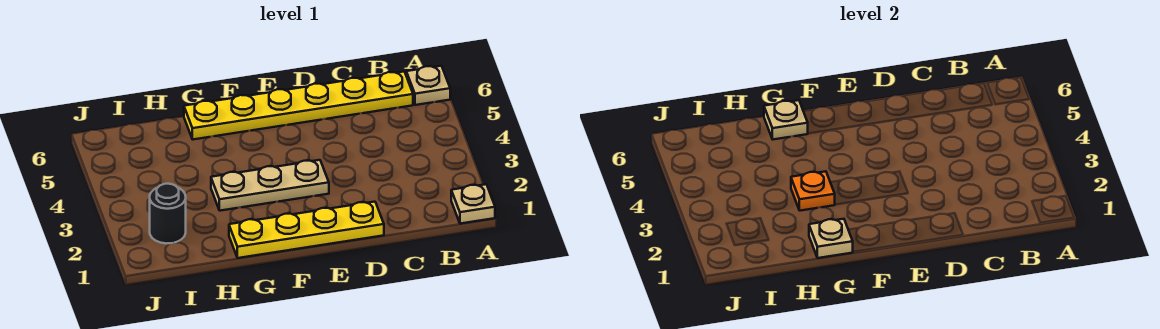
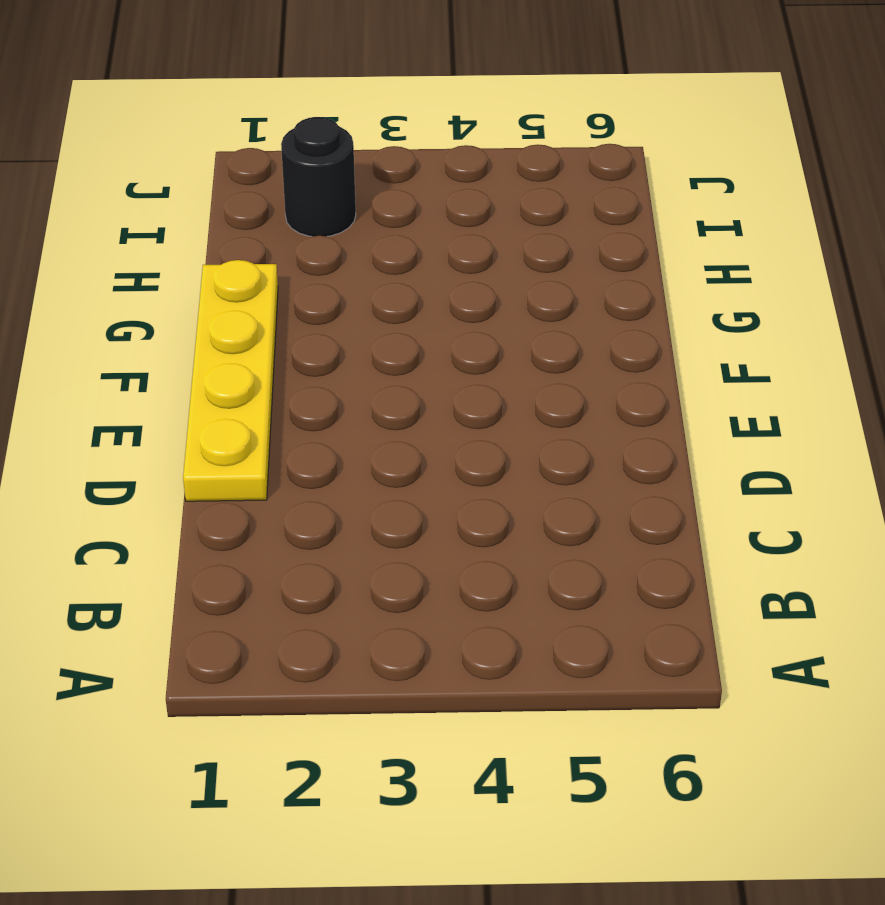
none -> tan 1x1 plate [451,184,495,224]
none -> tan 1x1 plate [406,66,450,105]

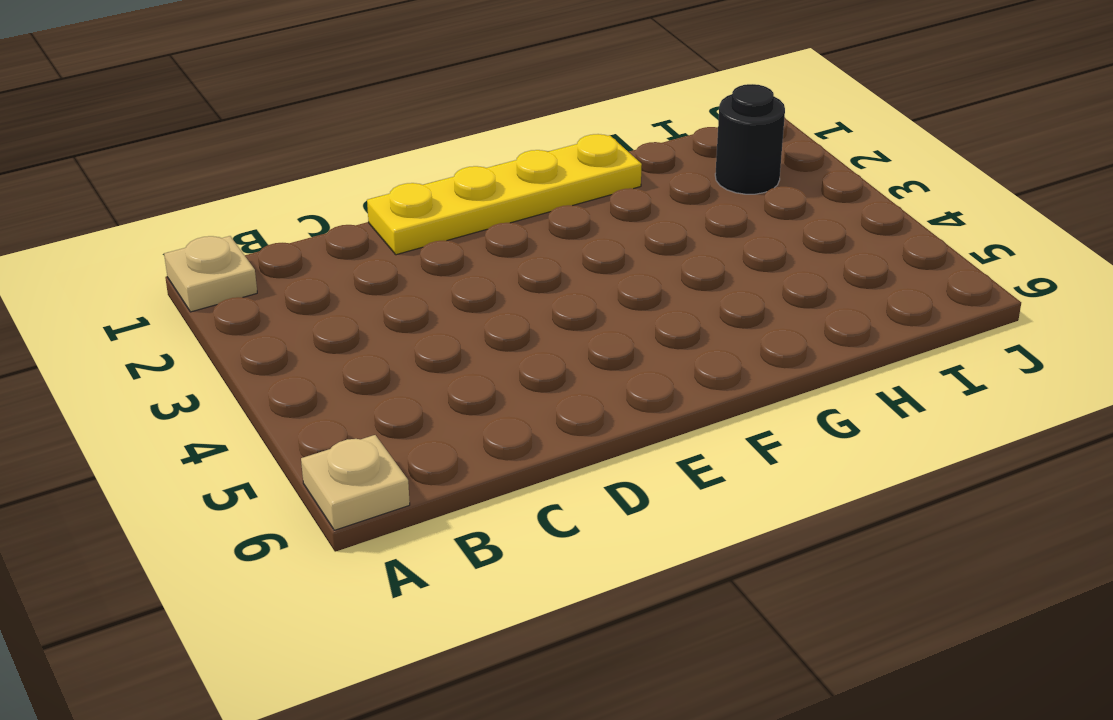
none -> yellow 1x6 plate [184,72,413,139]
none -> tan 1x3 plate [211,160,329,211]

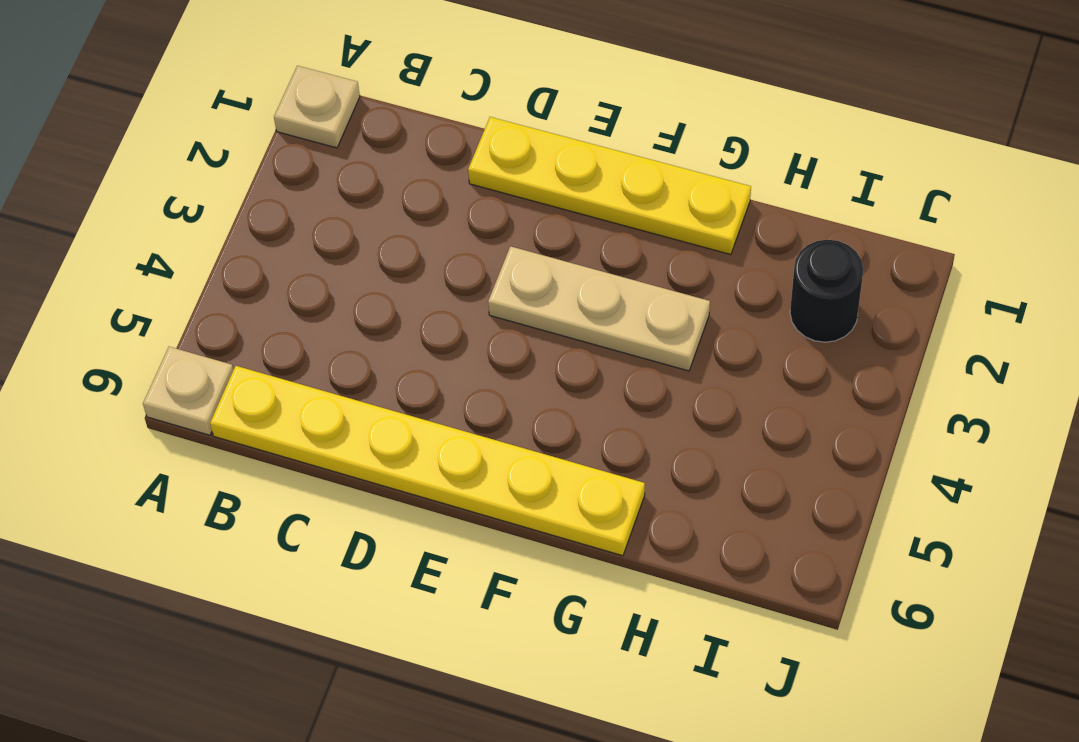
none -> tan 1x1 plate [809,219,853,258]
none -> orange 1x1 plate [791,171,835,211]

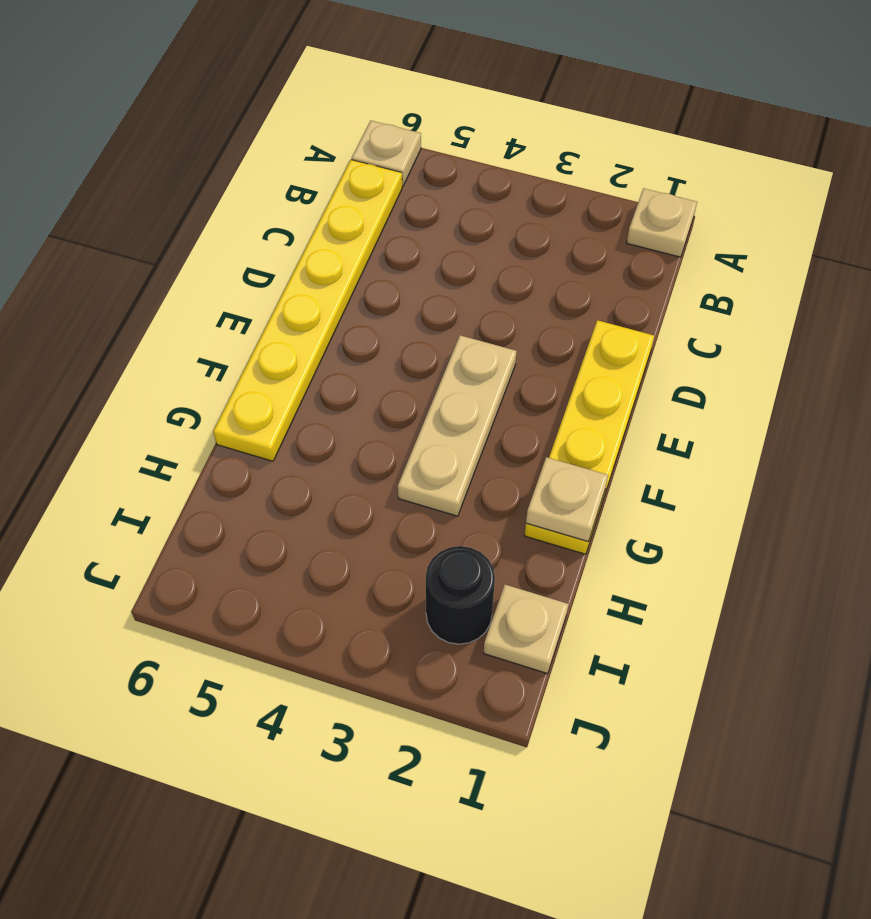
tan 1x1 plate [484,585,568,674] -> tan 1x1 plate moved to [764,100,808,139]
none -> orange 1x1 plate [791,171,835,211]

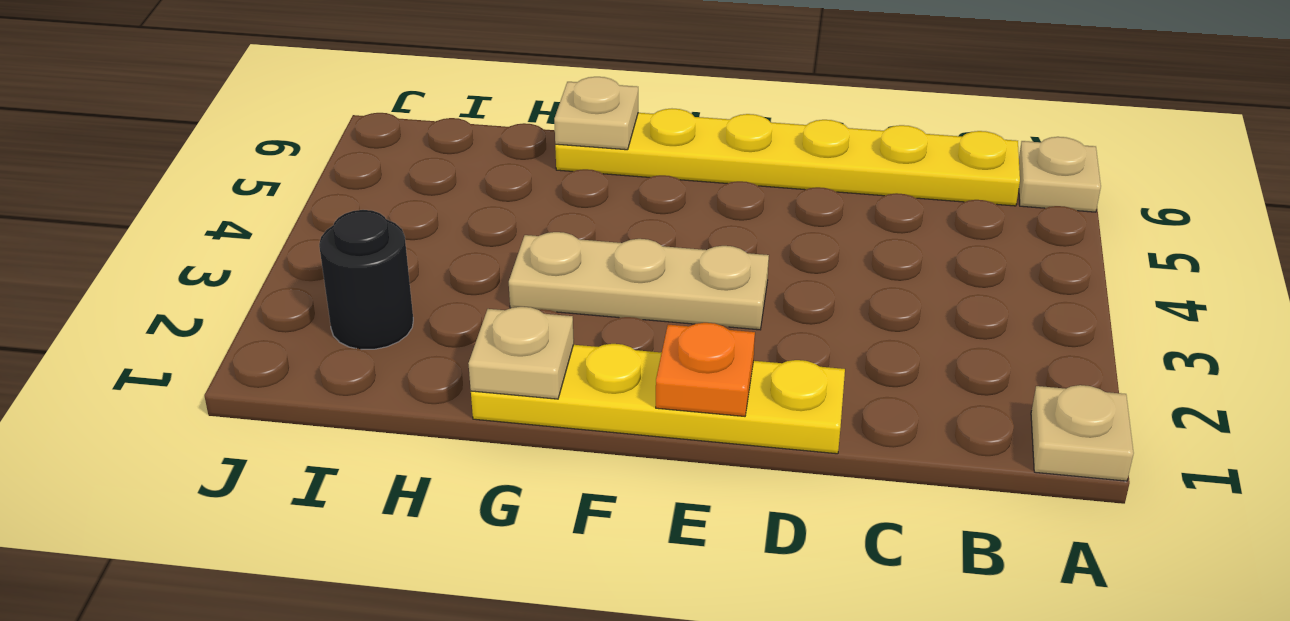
orange 1x1 plate [656,323,755,416] -> orange 1x1 plate moved to [791,171,835,211]

